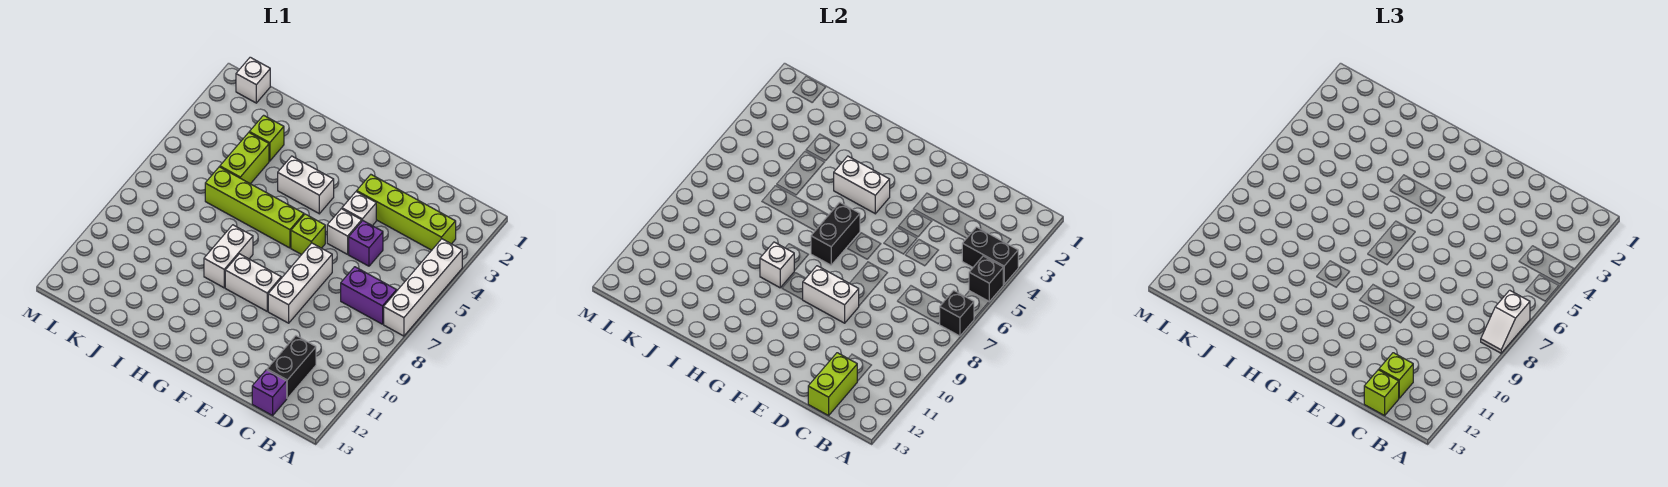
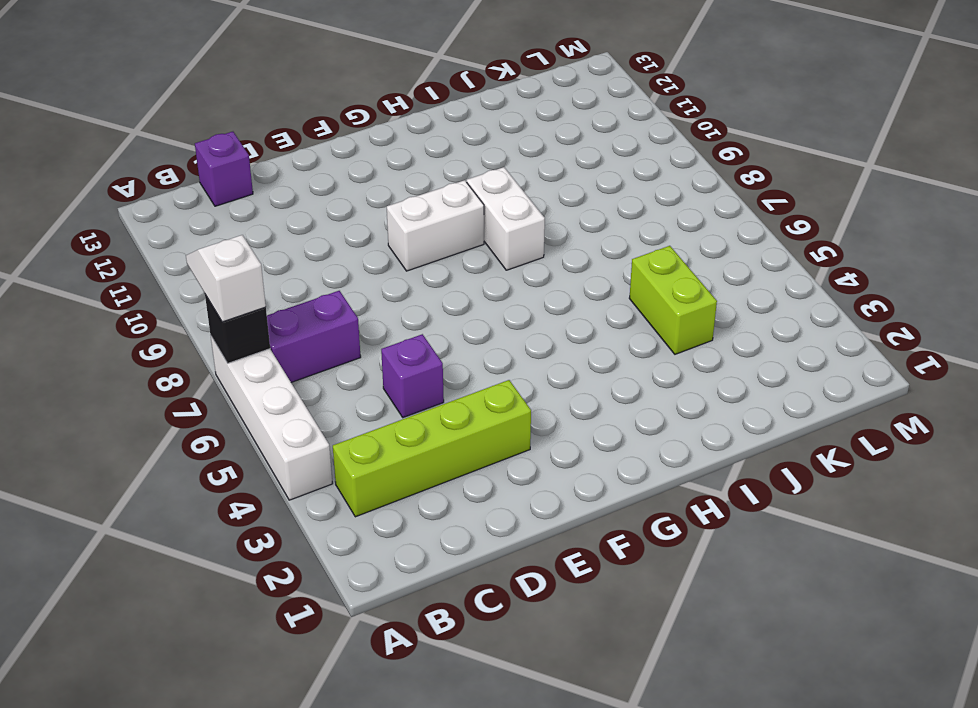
none -> black 1x2 brick [267,336,316,398]
none -> white 1x1 brick [342,192,376,226]
none -> white 1x1 brick [327,209,362,254]

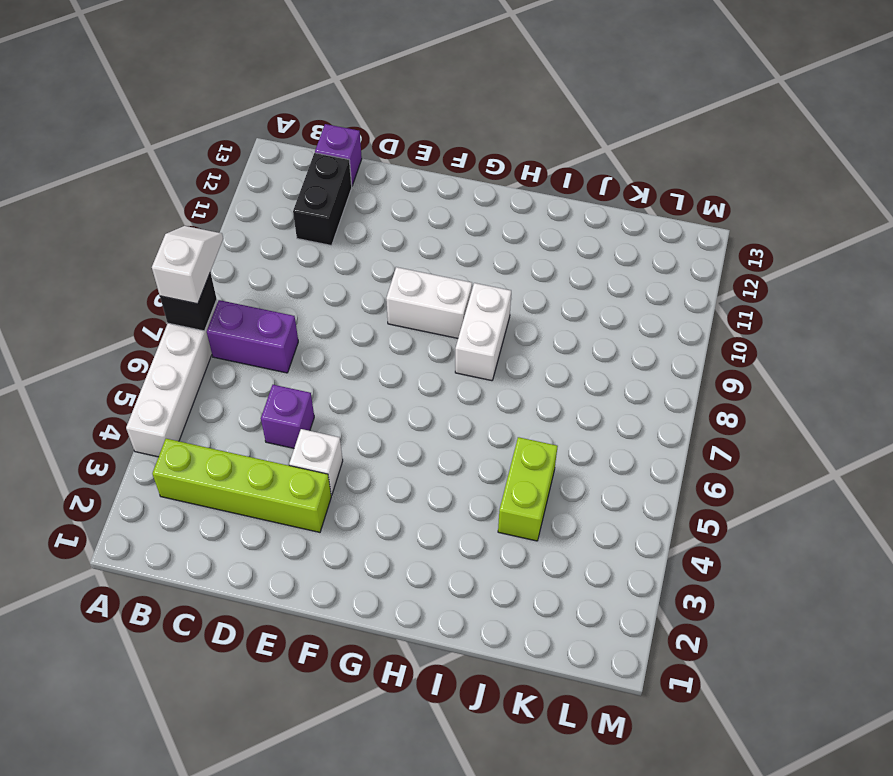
none -> white 1x1 brick [327,209,362,254]
none -> white 1x3 brick [268,243,332,323]
none -> lime 1x1 brick [291,214,325,255]

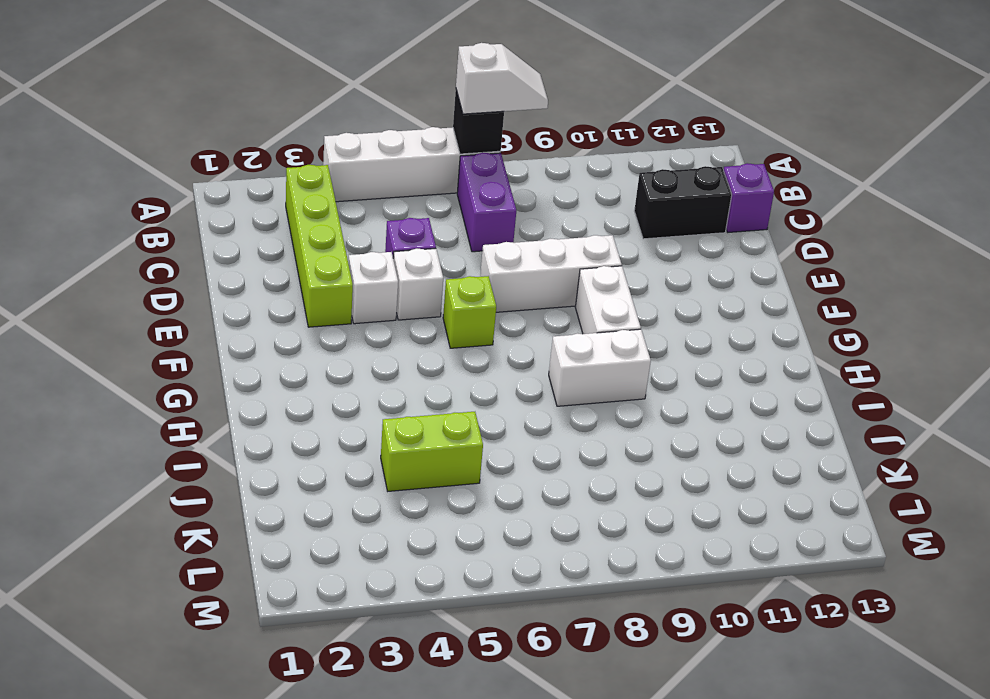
none -> white 1x2 brick [278,156,334,214]
none -> lime 1x4 brick [205,167,304,248]
none -> lime 1x1 brick [249,115,284,161]

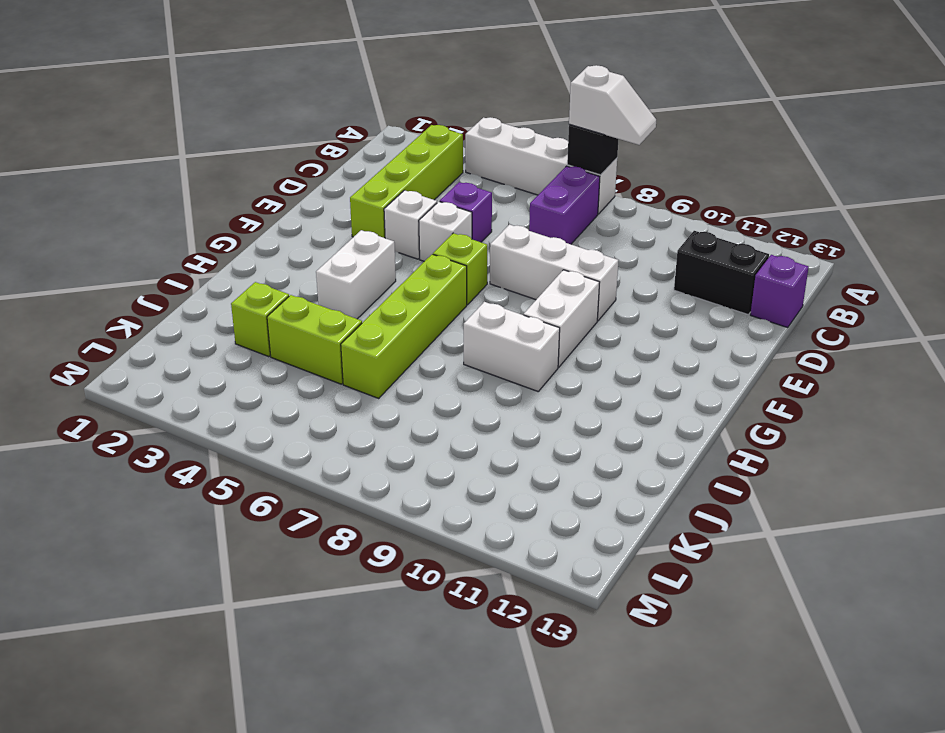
none -> white 1x1 brick [236,57,270,103]
none -> black 1x2 brick [962,227,1018,284]
none -> black 1x1 brick [969,256,1004,302]

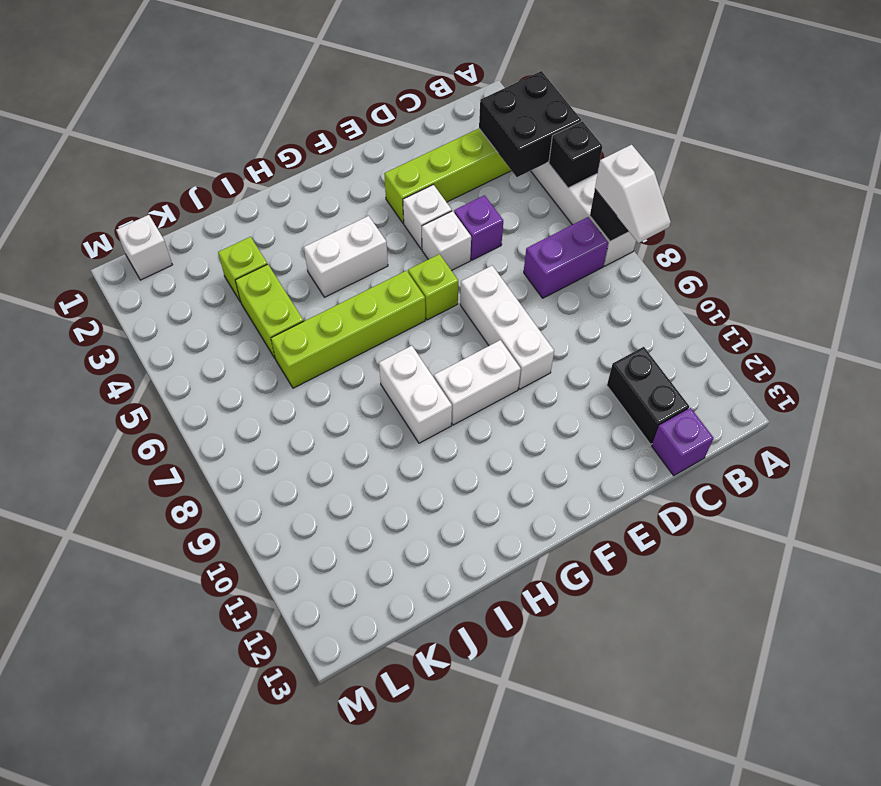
black 2x2 brick [479,71,581,177] -> black 1x2 brick [962,227,1018,284]
none -> lime 1x2 brick [808,353,857,416]
none -> white 1x2 brick [803,266,859,323]
none -> white 1x2 brick [834,156,890,214]

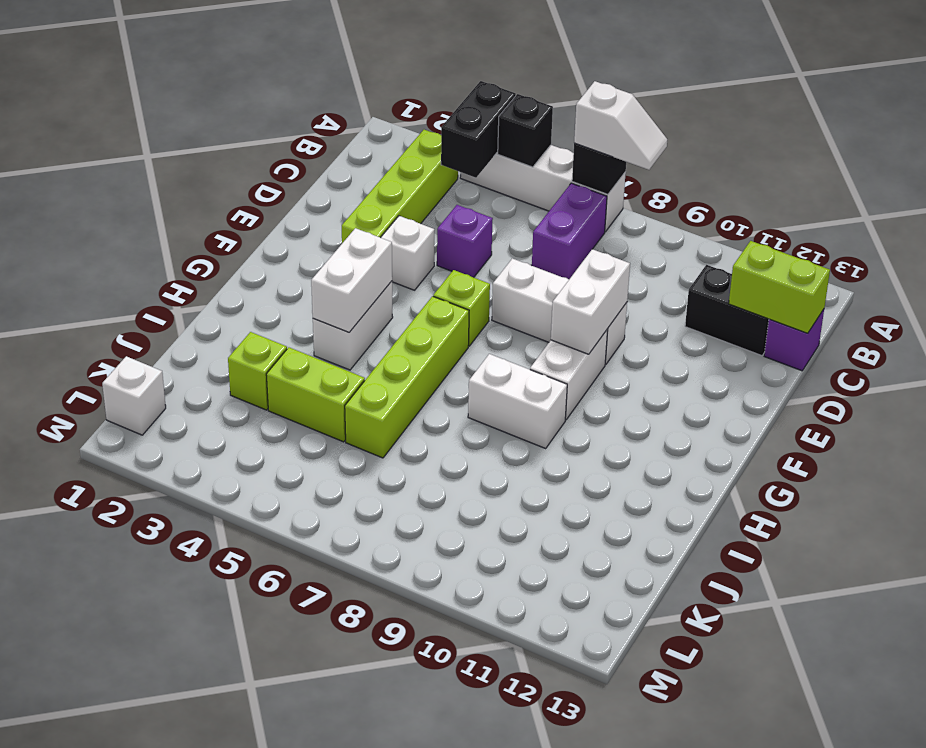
none -> white 1x1 brick [327,209,362,254]
none -> black 1x2 brick [811,202,860,265]
none -> white 1x1 brick [760,242,794,288]

